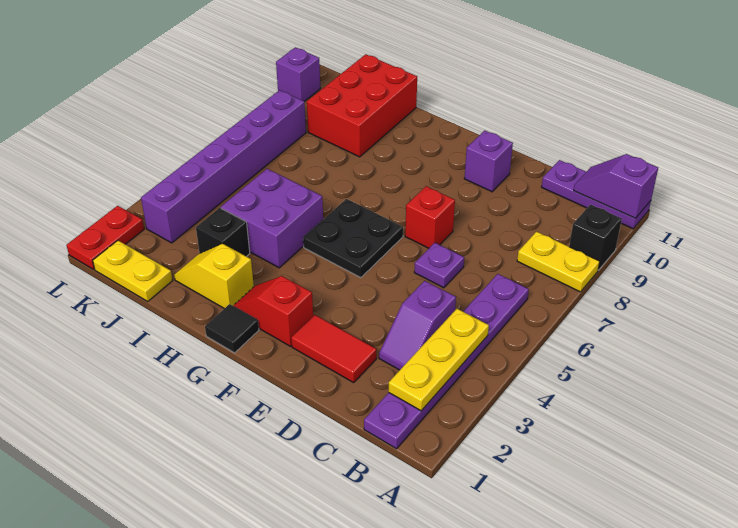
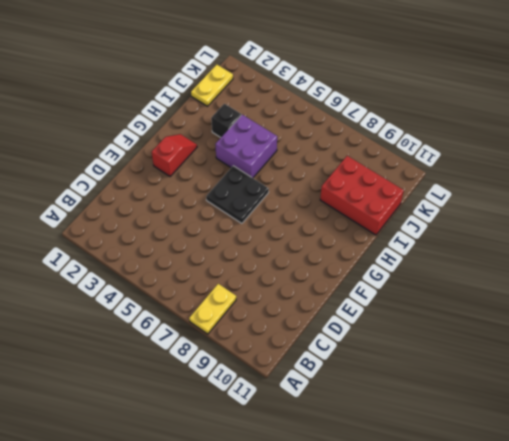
none -> black 1x1 brick [569,205,622,270]
none -> purple 1x3 plate [542,160,651,229]
none -> purple 1x6 plate [364,274,529,449]

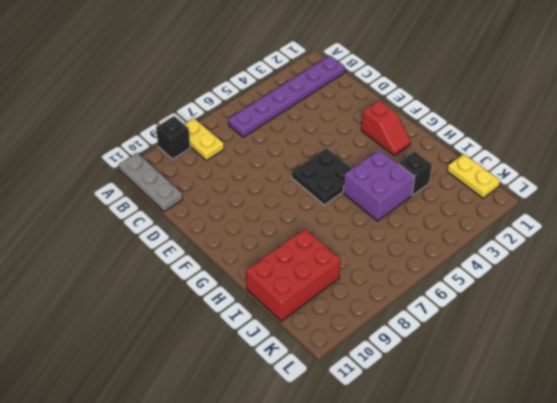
grey 1x3 plate [119,153,183,211] -> purple 1x3 plate [542,160,651,229]
none -> purple 1x2 slope [379,281,456,370]
none -> red 1x2 tile [291,315,377,383]
none -> purple 1x1 plate [414,243,464,288]

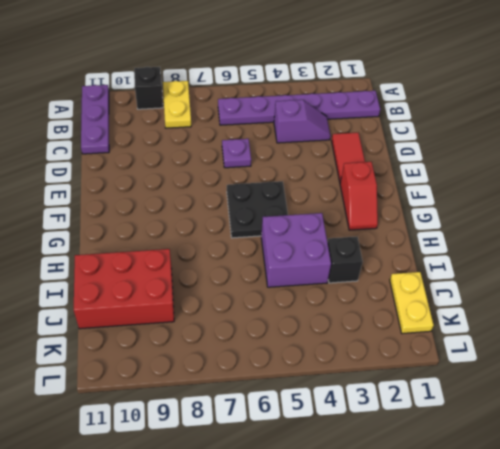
none -> red 1x1 brick [405,186,455,248]
none -> purple 1x1 brick [464,131,513,192]
none -> black 1x1 tile [205,304,259,353]

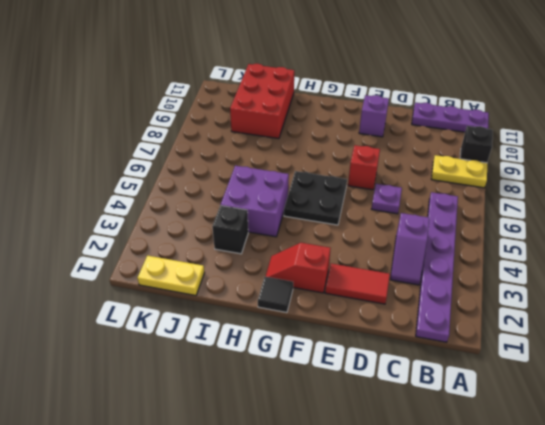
none -> yellow 1x2 slope [174,244,254,308]
none -> purple 1x6 brick [141,90,306,243]
none -> red 1x2 plate [66,206,144,269]

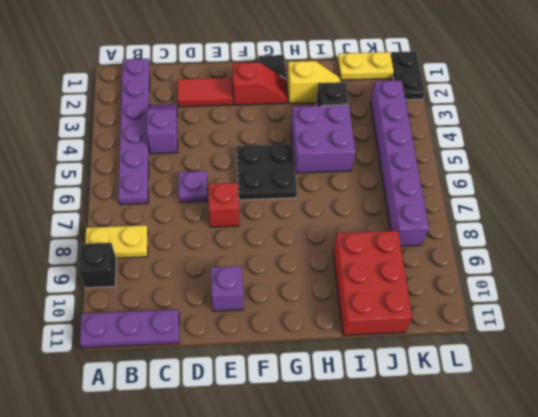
black 1x2 plate [391,51,425,100] -> red 1x2 plate [66,206,144,269]
none -> purple 1x1 brick [276,47,320,102]
none -> purple 1x2 slope [574,154,658,218]
none -> yellow 1x3 plate [389,309,489,411]

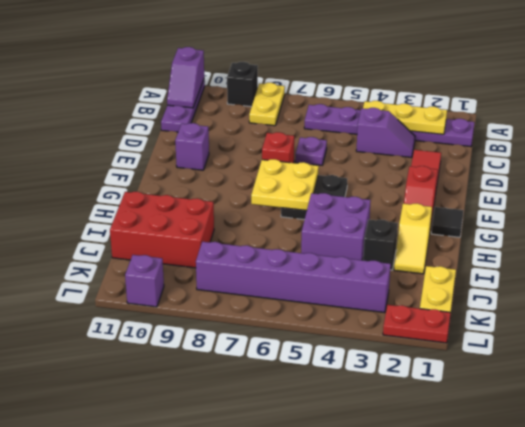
yellow 2x2 plate [251,159,319,210] -> none

